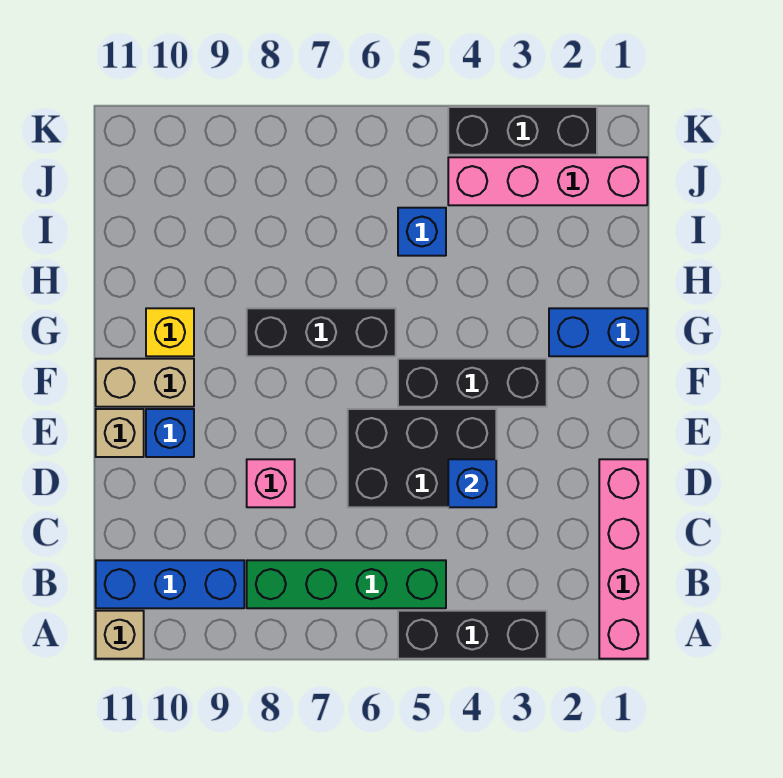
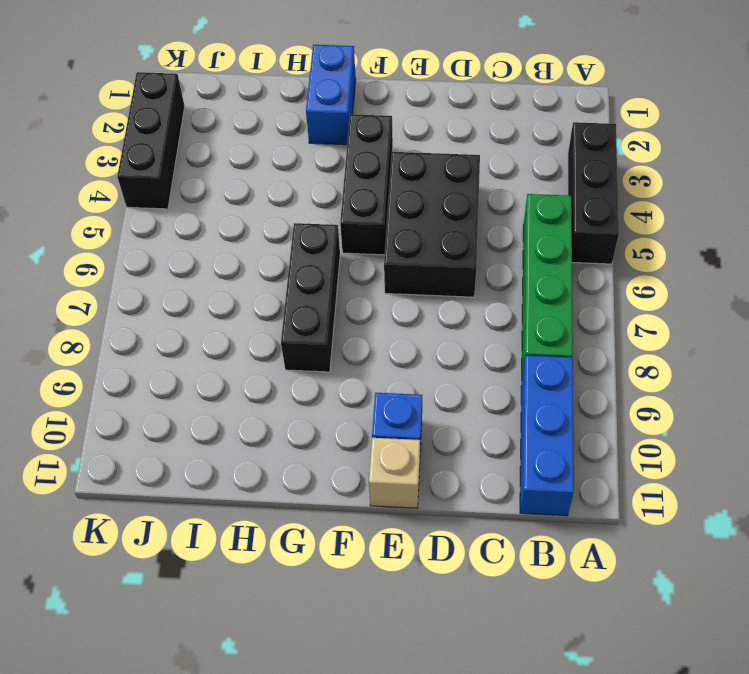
none -> pink 1x4 brick [599,459,647,659]
none -> tan 1x1 brick [96,611,144,659]
none -> pink 1x1 brick [247,459,295,507]

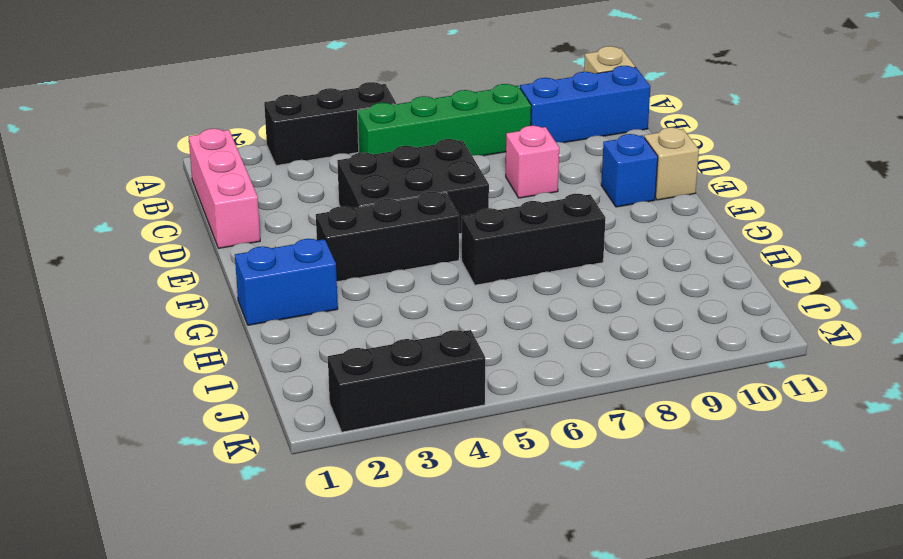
pink 1x3 brick [189,129,260,248] -> pink 1x4 brick [599,459,647,659]
none -> tan 1x2 brick [96,359,194,407]
none -> yellow 1x1 brick [146,308,194,356]
none -> blue 1x1 brick [398,208,446,256]

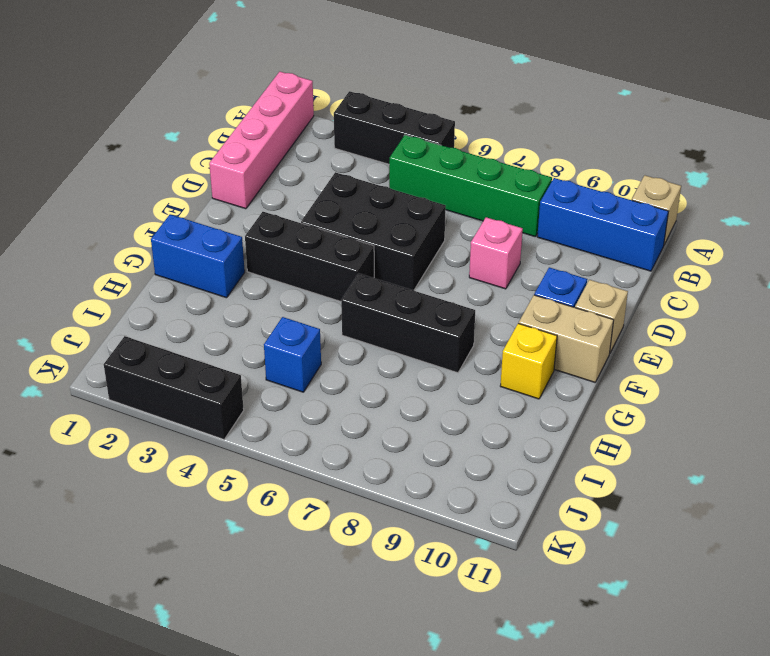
none -> pink 1x4 brick [448,157,647,205]
none -> blue 1x1 brick [448,459,496,507]

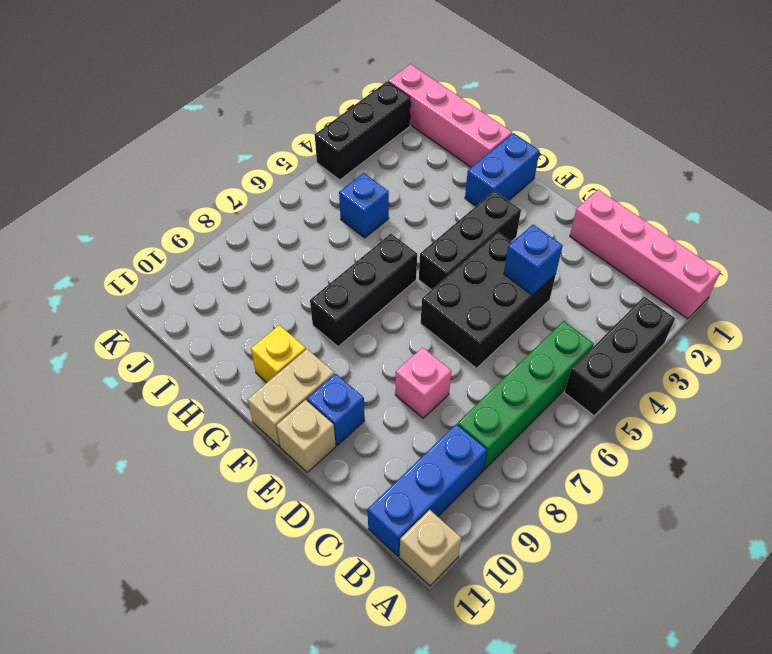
pink 1x4 brick [388,64,512,167] -> pink 1x4 brick turned to [448,157,647,205]

